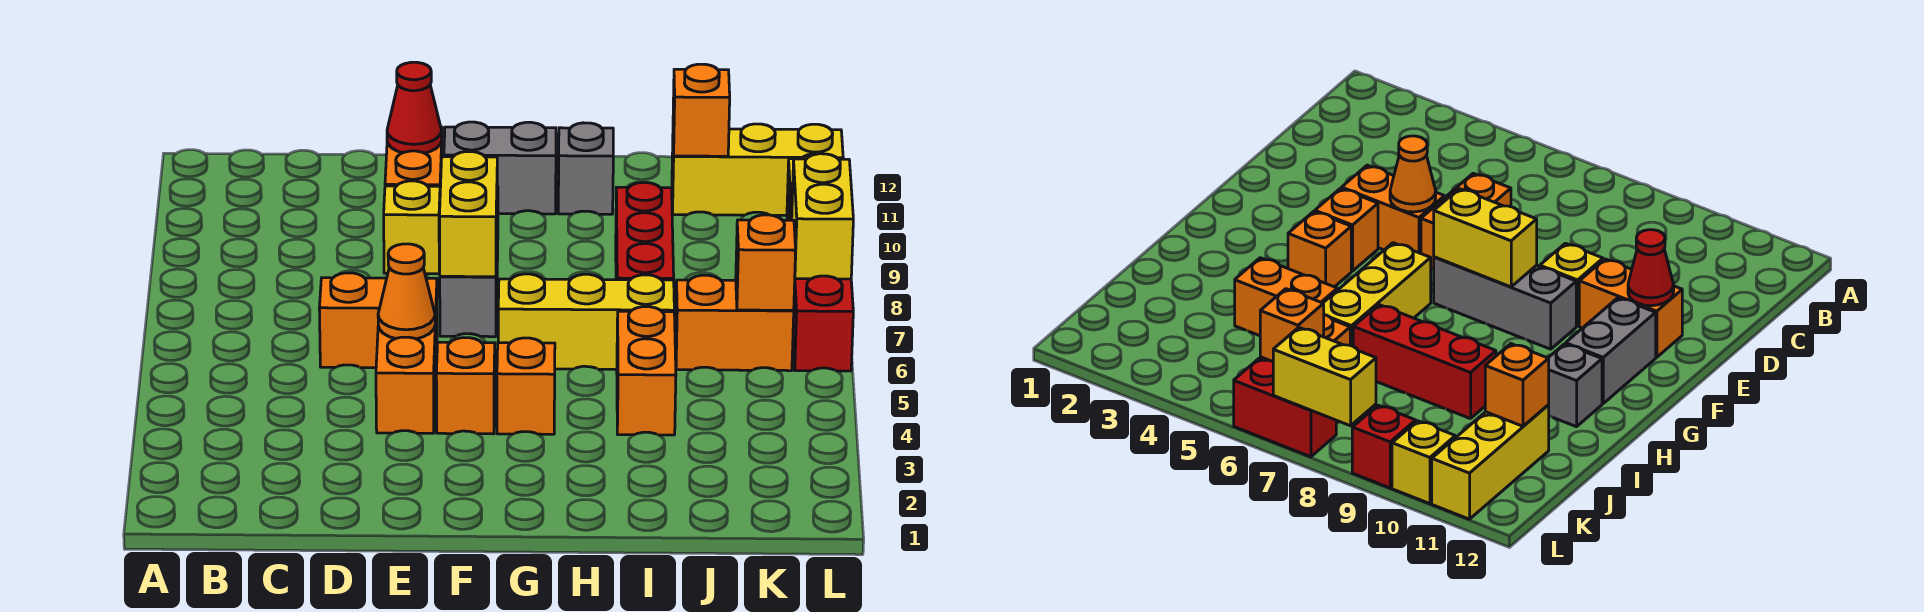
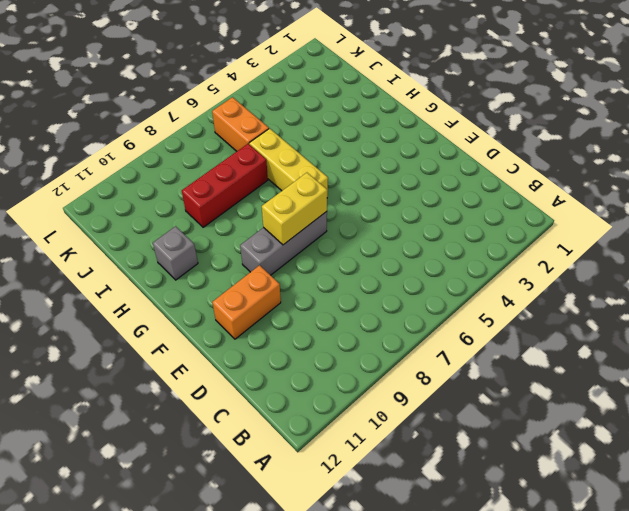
none -> orange 1x2 brick [319,273,437,368]
none -> orange 1x2 brick [376,310,436,433]
none -> yellow 1x1 brick [384,181,440,274]

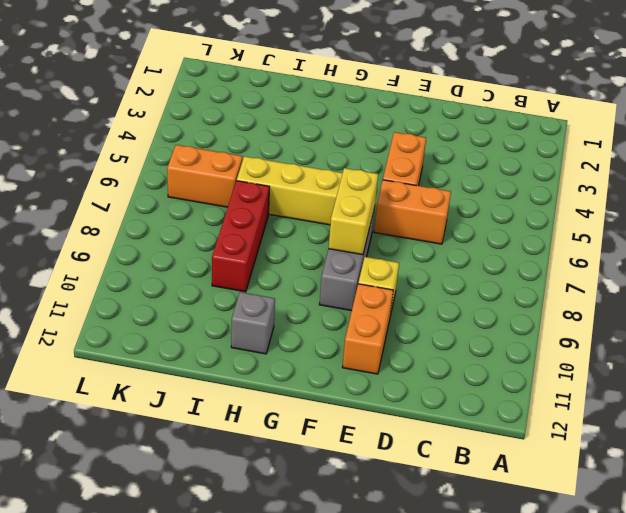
none -> orange 1x1 brick [436,338,495,434]
none -> grey 1x2 brick [444,122,556,214]
none -> orange 1x1 brick [497,338,555,434]

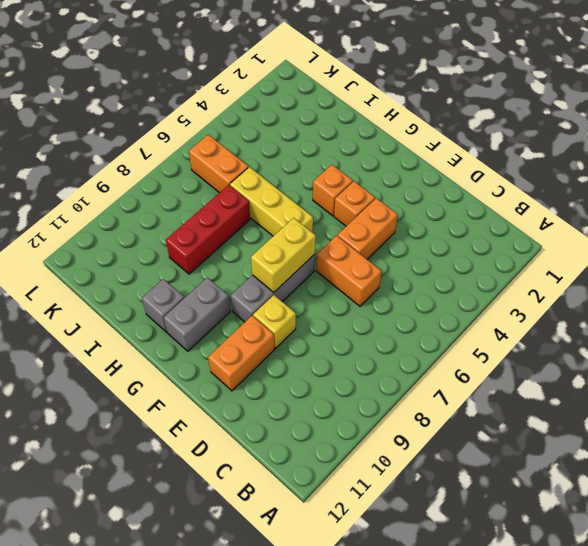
grey 1x2 brick [163,278,230,351] -> grey 1x2 brick turned to [444,122,556,214]
none -> orange 1x2 brick [617,307,676,435]
none -> yellow 1x3 brick [672,124,843,215]
none -> red 1x2 brick [793,276,853,371]

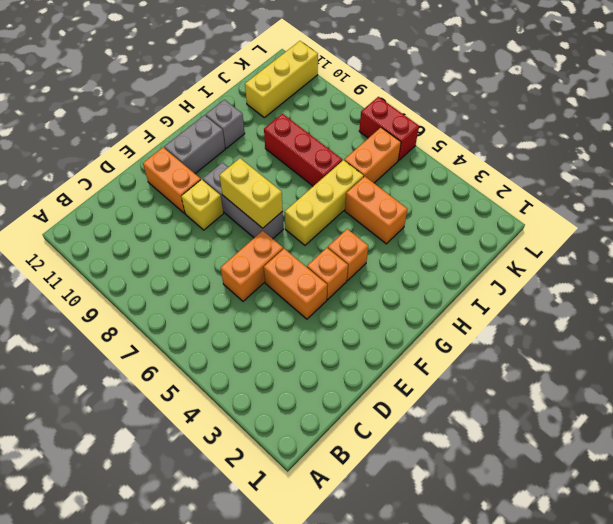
none -> red 1x1 brick [1352,405,1416,488]
none -> yellow 1x1 brick [1392,421,1455,504]
none -> orange 1x1 cone [378,244,435,339]

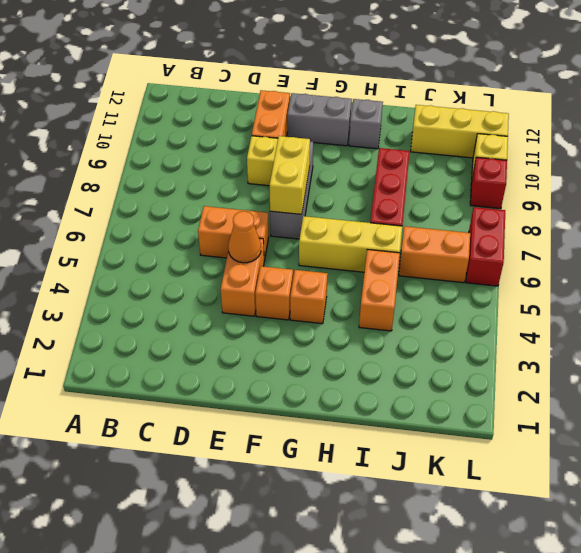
none -> red 1x1 cone [387,62,442,153]
none -> orange 1x1 brick [673,64,730,156]
none -> orange 1x1 brick [736,215,796,310]

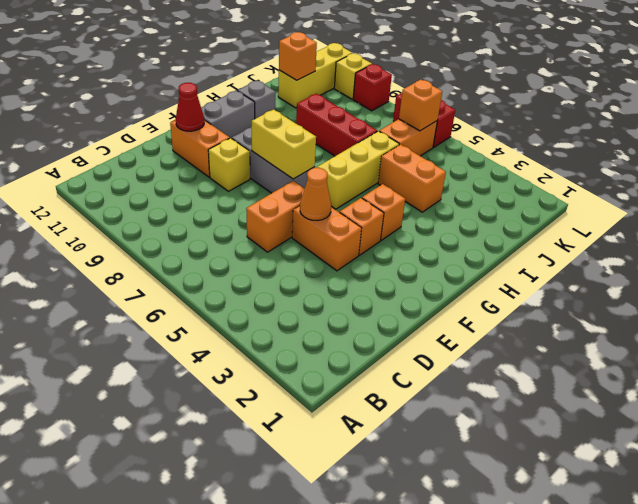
none -> yellow 1x2 brick [792,154,853,279]

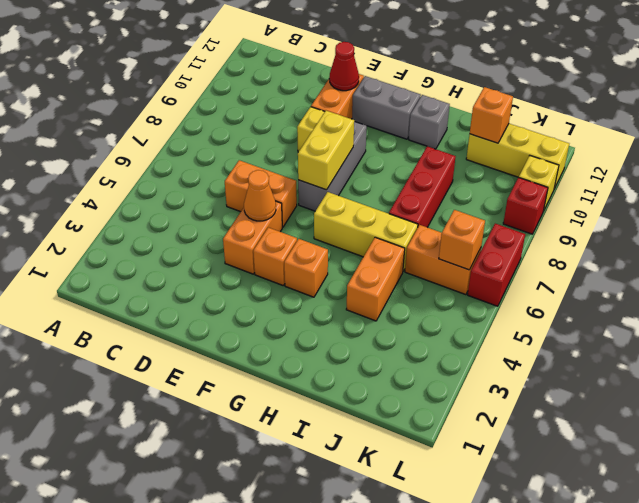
none -> yellow 1x2 brick [792,154,853,279]

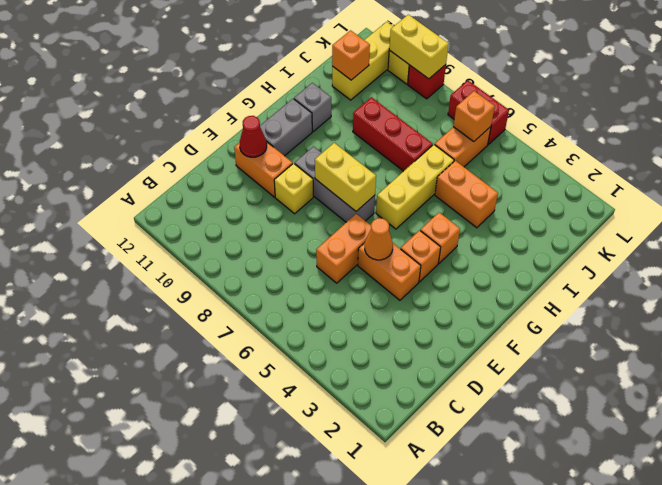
yellow 1x2 brick [389,15,449,79] -> yellow 1x2 brick moved to [792,154,853,279]

